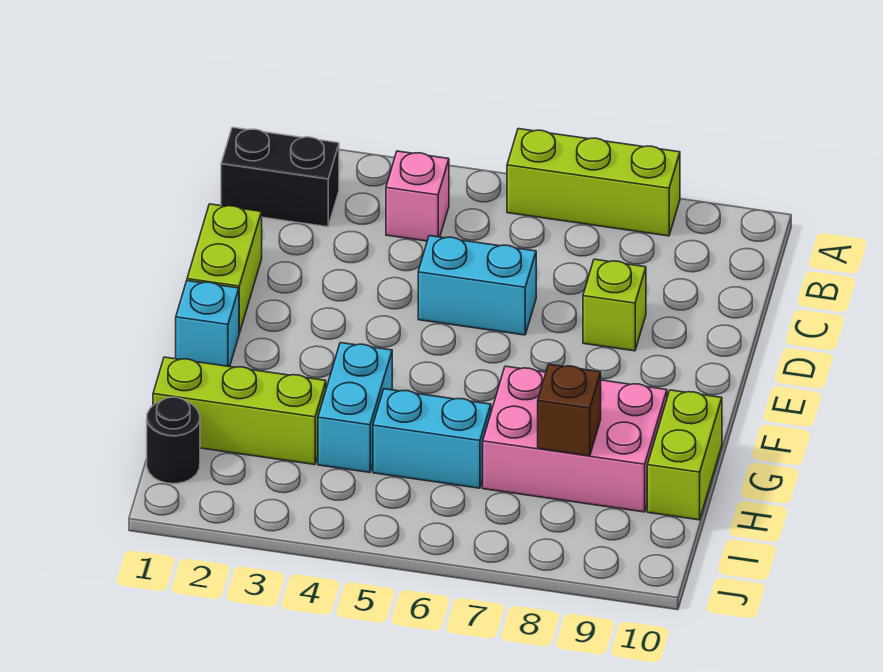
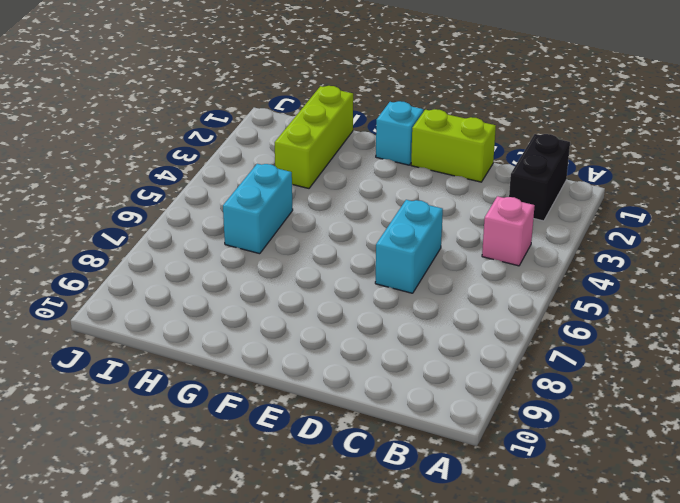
none -> lime 1x3 brick [507,129,680,236]
none -> lime 1x1 brick [583,259,646,351]
none -> cyan 1x2 brick [318,343,392,472]

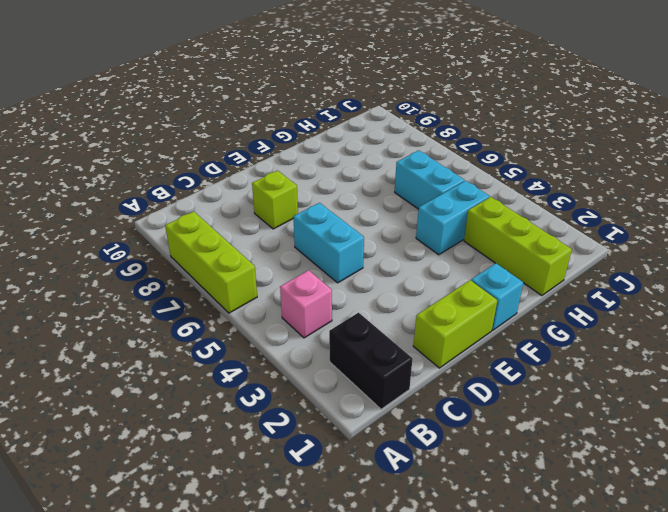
none -> pink 2x3 brick [483,366,667,512]
none -> lime 1x2 brick [647,390,722,520]
none -> black 1x1 round brick [147,397,200,484]

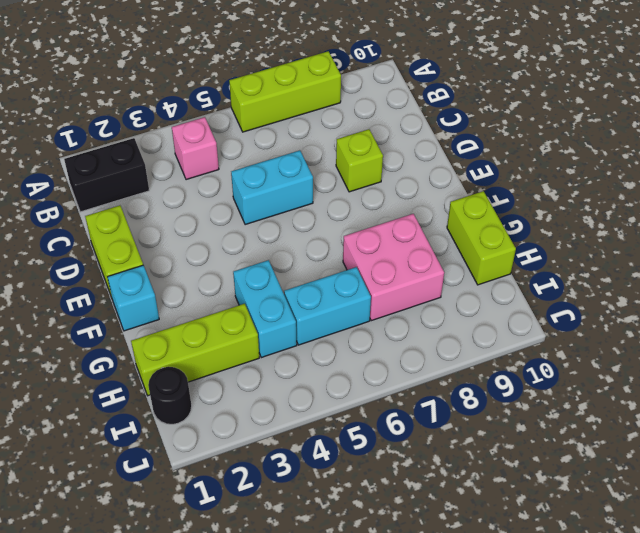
pink 2x2 brick [343,214,444,321] -> pink 2x3 brick [483,366,667,512]
none -> brown 1x1 brick [538,364,601,456]

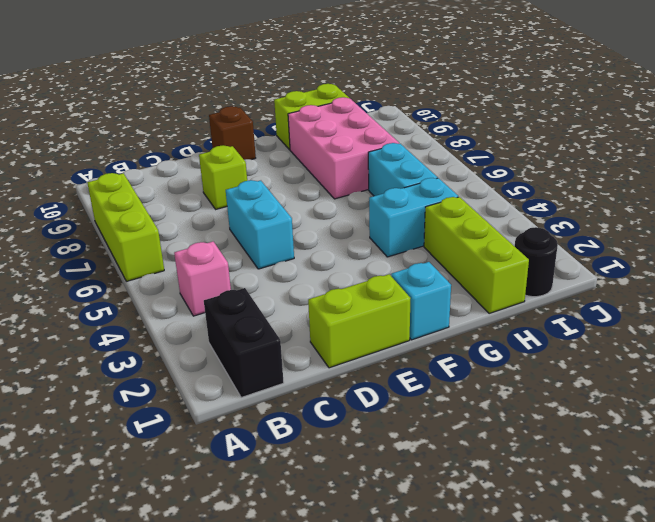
brown 1x1 brick [209,106,256,160] -> brown 1x1 brick moved to [538,364,601,456]

